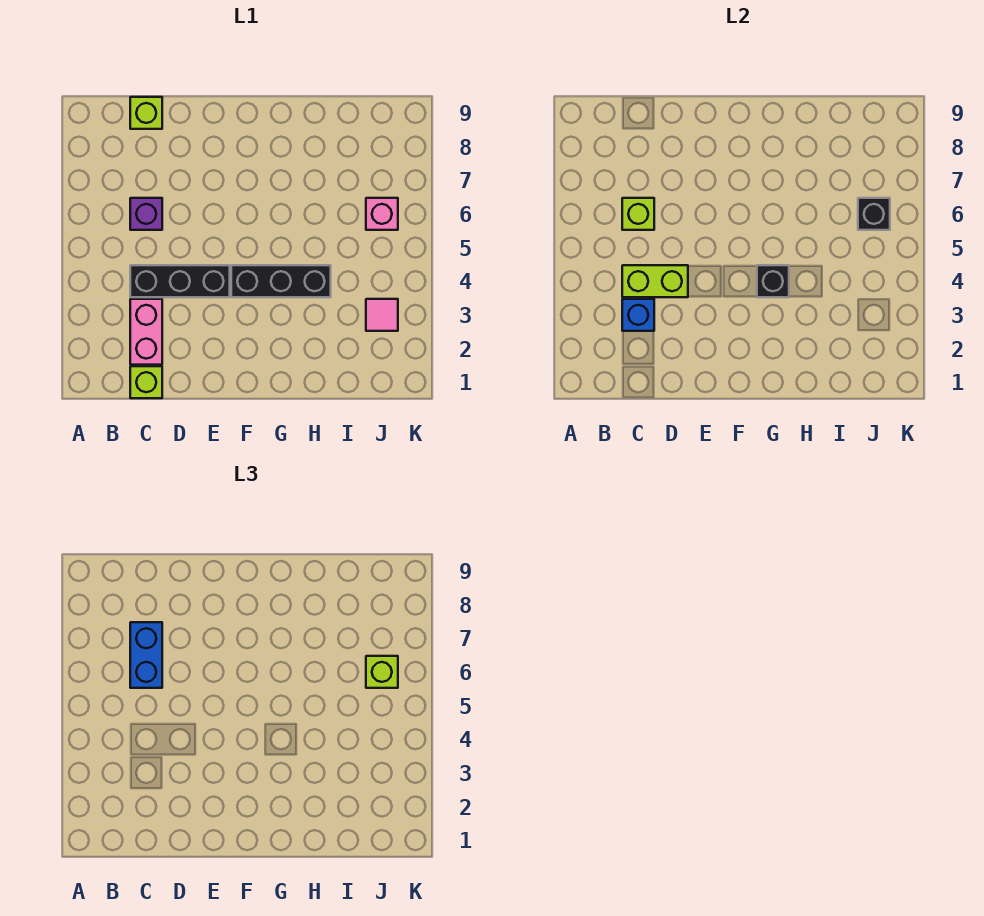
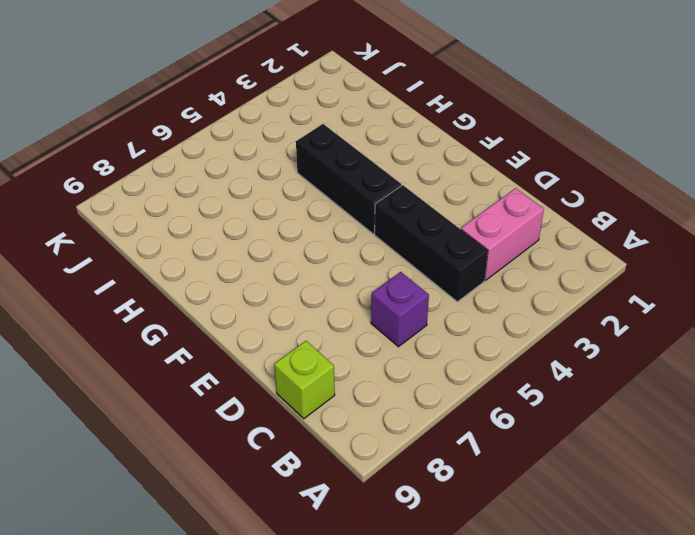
none -> lime 1x1 brick [130,366,162,398]
none -> pink 1x1 tile [366,299,398,331]
none -> pink 1x1 brick [366,198,398,230]

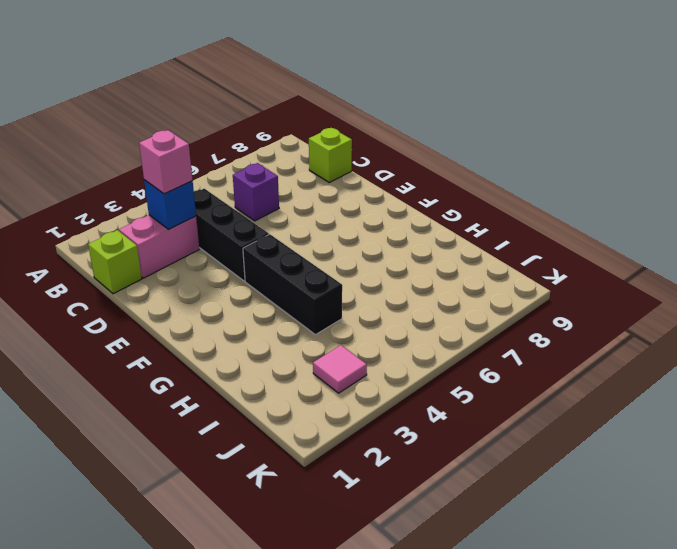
pink 1x1 brick [139,130,193,194] -> pink 1x1 brick moved to [366,198,398,230]
none -> lime 1x2 brick [622,265,688,297]
none -> lime 1x1 brick [622,198,654,230]
none -> black 1x1 brick [757,265,789,297]

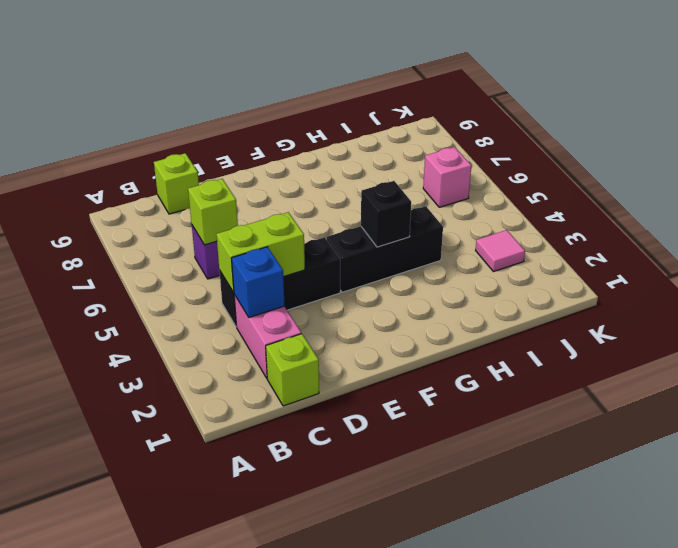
none -> black 1x1 brick [858,198,890,230]
none -> blue 1x2 brick [130,622,162,688]
none -> lime 1x1 brick [366,656,398,688]

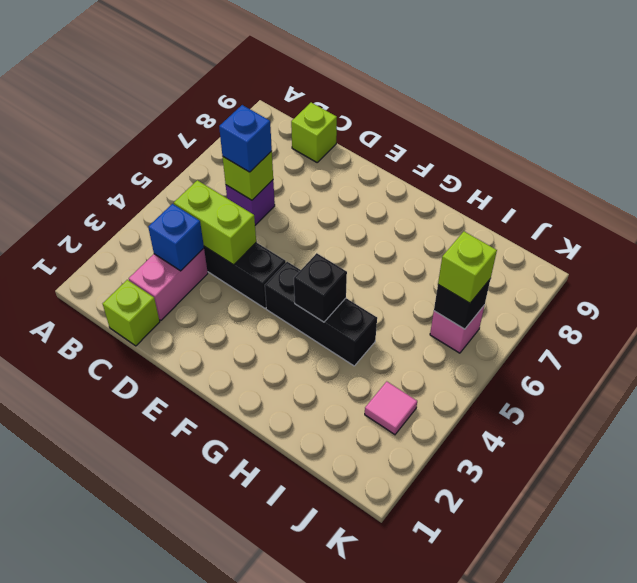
blue 1x1 brick [219,105,272,172] -> blue 1x2 brick [130,622,162,688]

